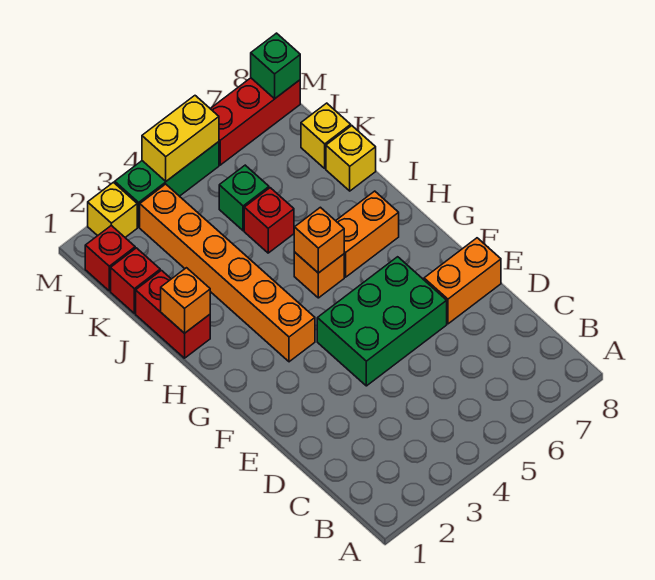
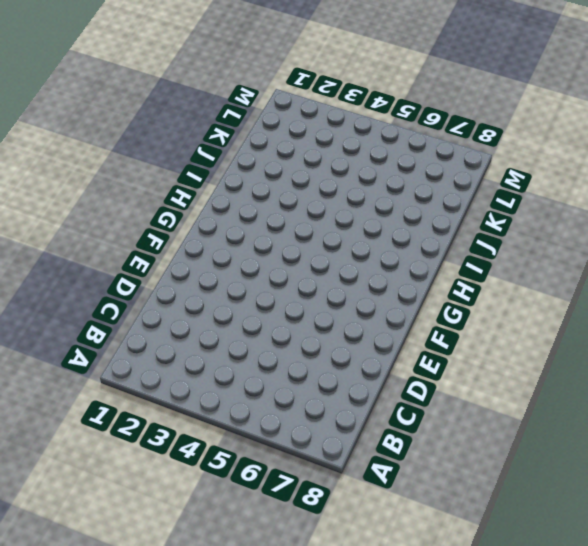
none -> green 2x3 brick [317,257,447,386]
none -> orange 1x2 brick [424,238,501,324]
none -> orange 1x6 brick [140,184,315,362]

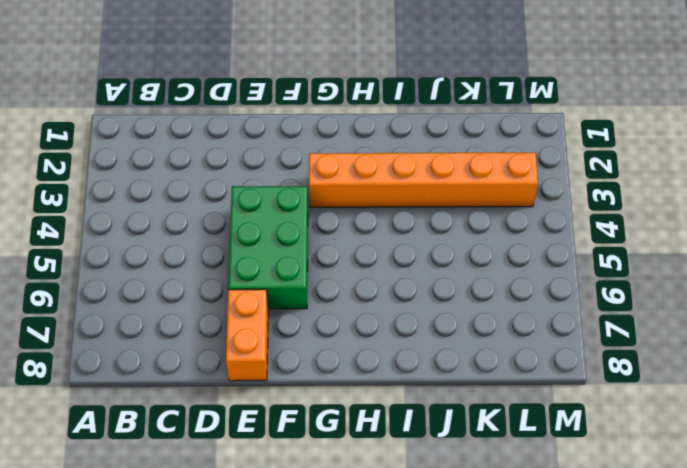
none -> orange 1x1 brick [294,252,344,298]
none -> orange 1x2 brick [336,191,399,277]
none -> red 1x2 brick [136,270,210,358]

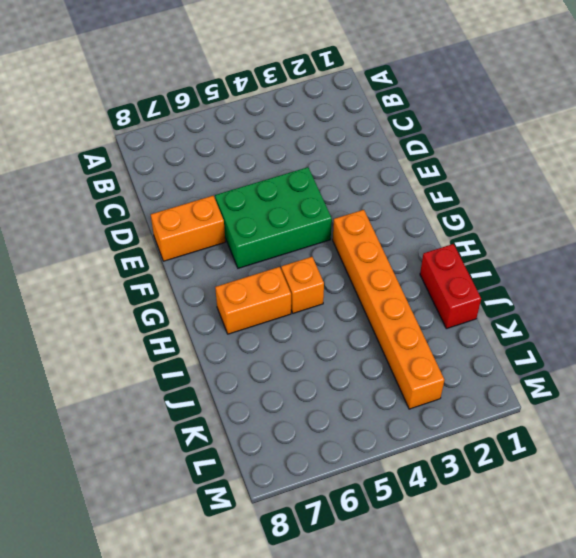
none -> red 1x1 brick [244,188,294,253]
none -> yellow 1x1 brick [326,126,376,191]
none -> red 1x1 brick [111,248,160,313]

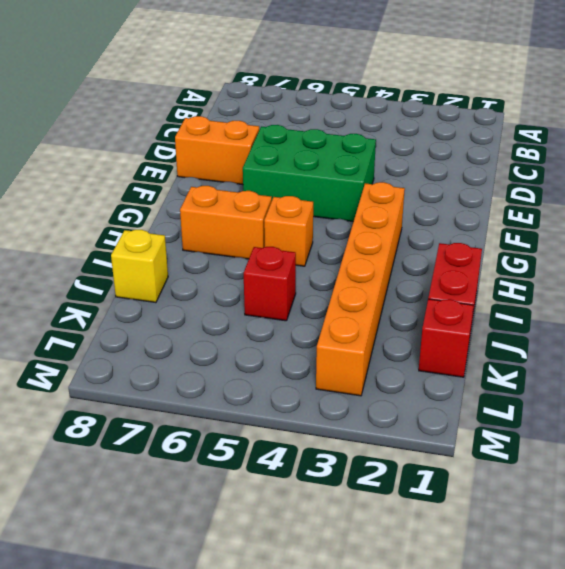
none -> green 1x1 brick [219,165,269,231]
none -> yellow 1x1 brick [301,103,351,168]
none -> red 1x1 brick [85,225,135,291]

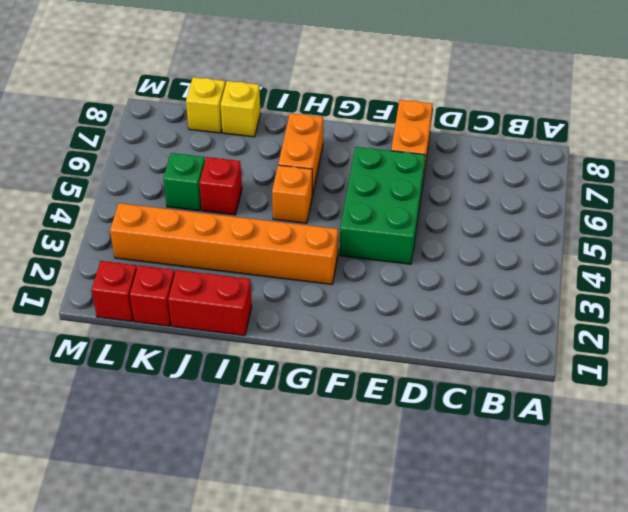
none -> yellow 1x1 brick [88,182,137,237]
none -> green 1x3 brick [115,142,219,227]
none -> red 1x3 brick [210,78,300,165]

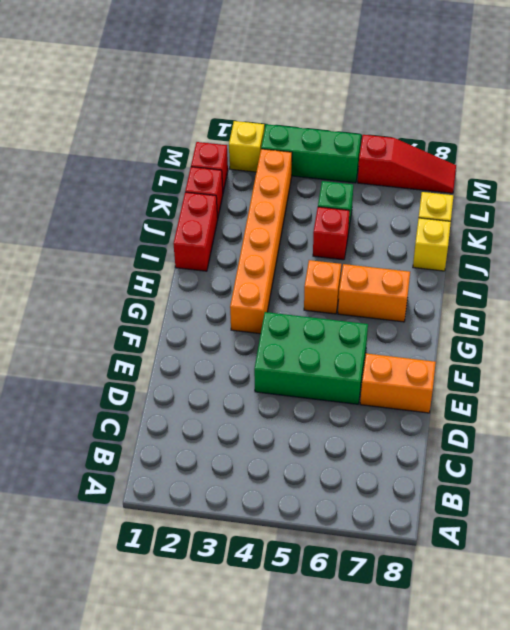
red 1x3 slope [358,135,456,193] -> red 1x3 brick [210,78,300,165]
none -> orange 1x1 brick [294,207,344,273]
none -> orange 1x1 brick [161,268,210,333]
none -> yellow 1x2 brick [142,96,219,181]

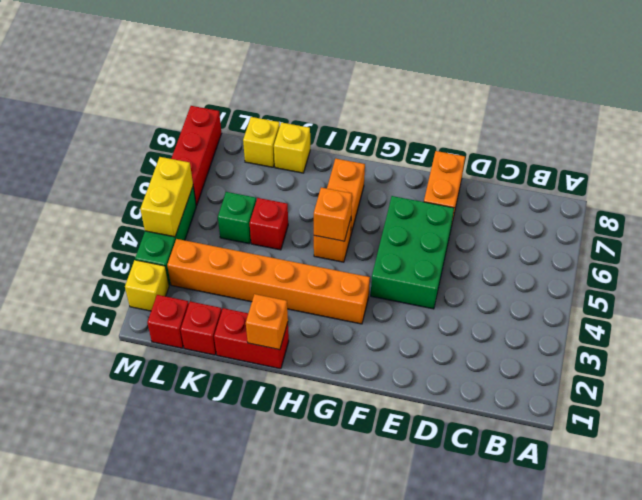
none -> green 1x1 brick [251,33,300,99]

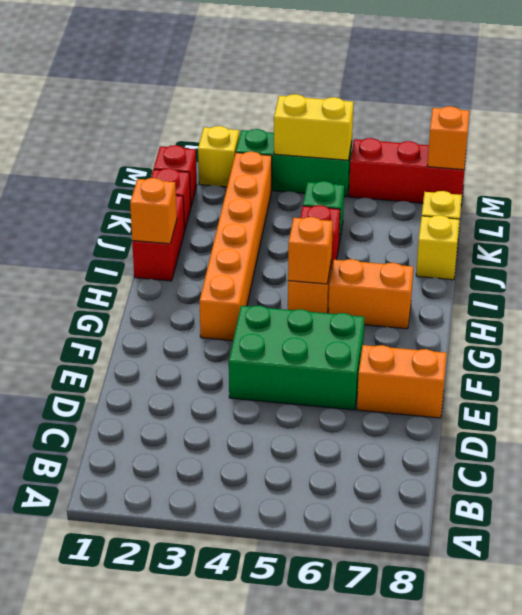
orange 1x1 brick [428,106,470,170] -> green 1x1 brick [251,33,300,99]

